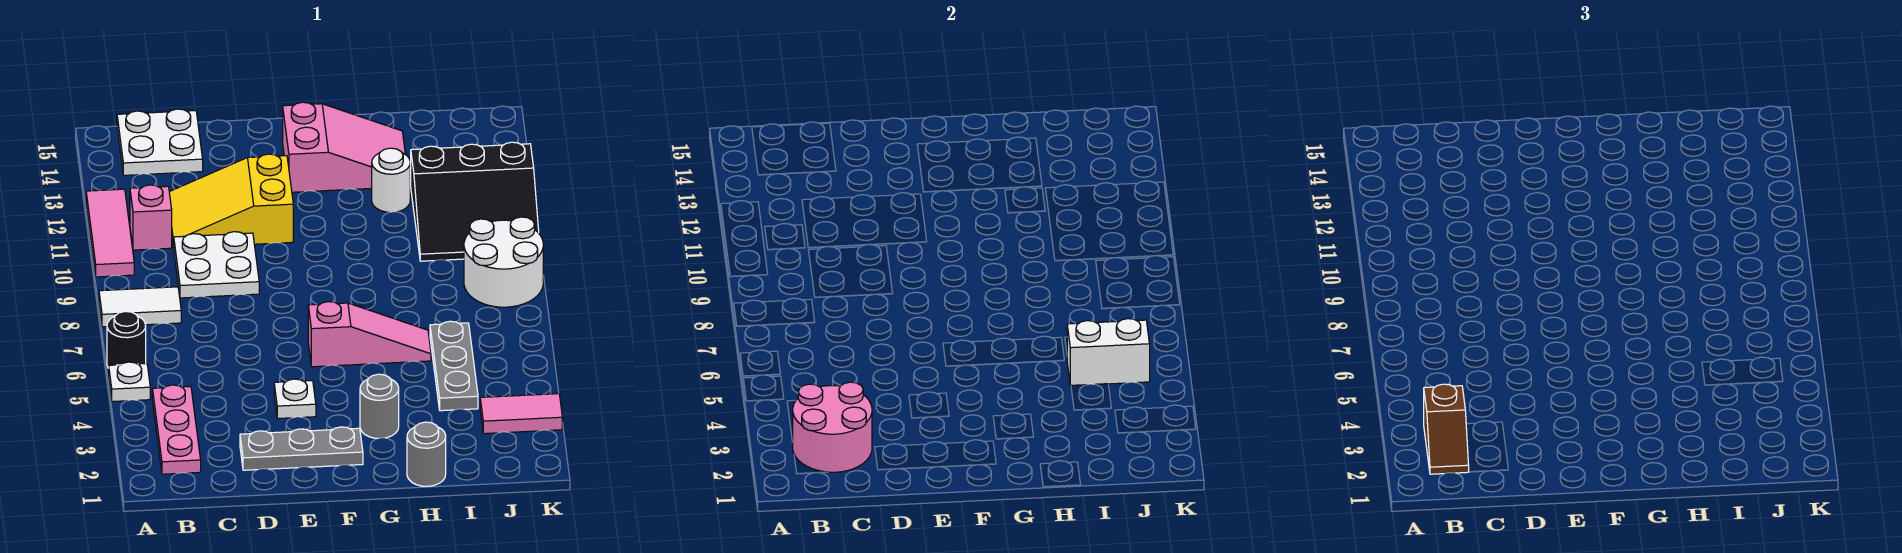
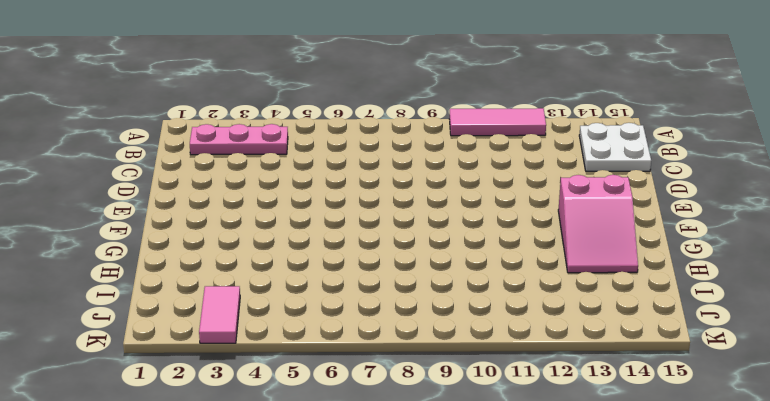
none -> white 1x1 plate [109,362,150,402]
none -> black 1x1 round brick [107,311,146,368]
none -> white 1x2 tile [99,287,181,327]

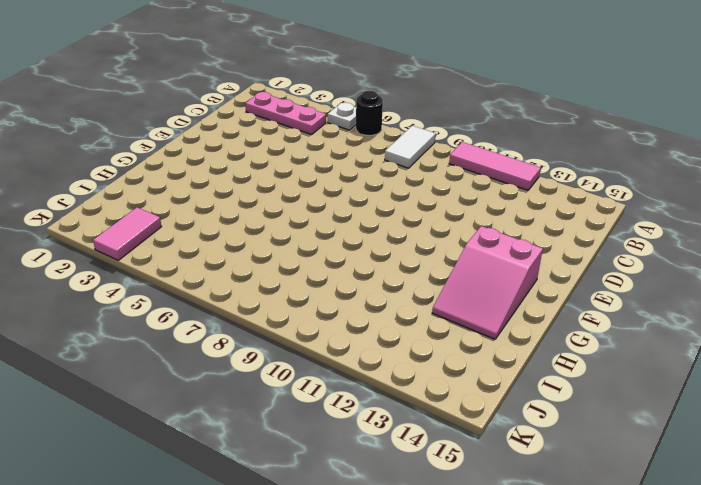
none -> pink 1x1 brick [130,185,172,250]
none -> white 2x2 plate [117,109,203,175]
none -> white 2x2 plate [174,232,259,298]

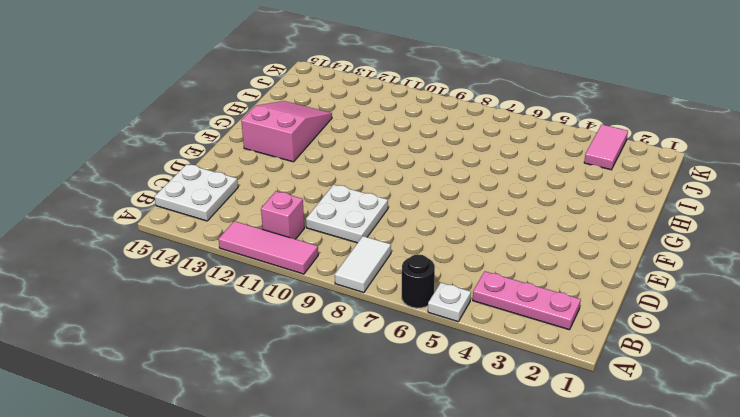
none -> yellow 2x3 slope [169,154,293,247]
none -> grey 1x3 plate [240,427,363,470]
none -> white 1x1 plate [274,379,316,419]

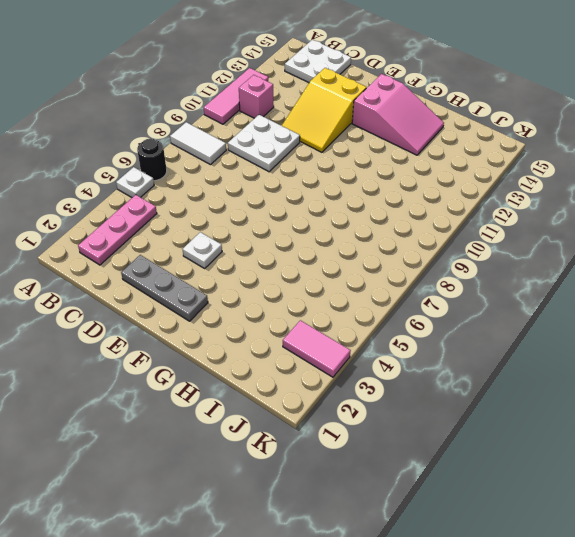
yellow 2x3 slope [282,68,367,152] -> yellow 2x3 slope turned to [169,154,293,247]
none -> pink 1x3 slope [308,302,431,367]
none -> grey 1x1 round brick [360,374,399,438]
none -> grey 1x1 round brick [407,422,446,486]

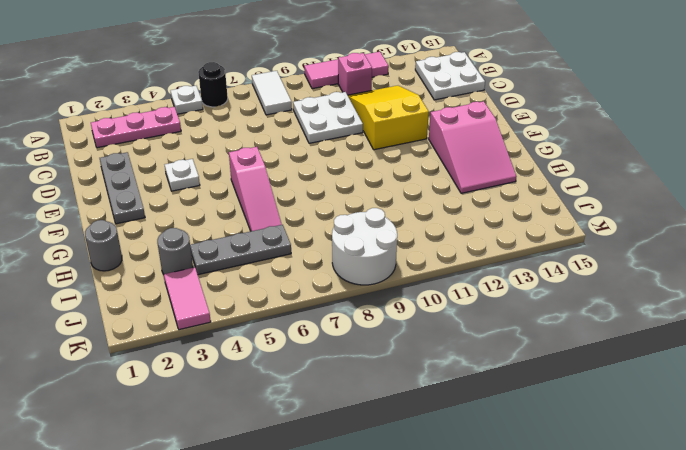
grey 1x1 round brick [157,228,193,274] -> grey 1x1 round brick moved to [360,374,399,438]
none -> white 1x1 round brick [372,148,410,212]
none -> black 3x3 slope [411,142,539,261]
none -> pink 2x2 round brick [793,382,872,472]

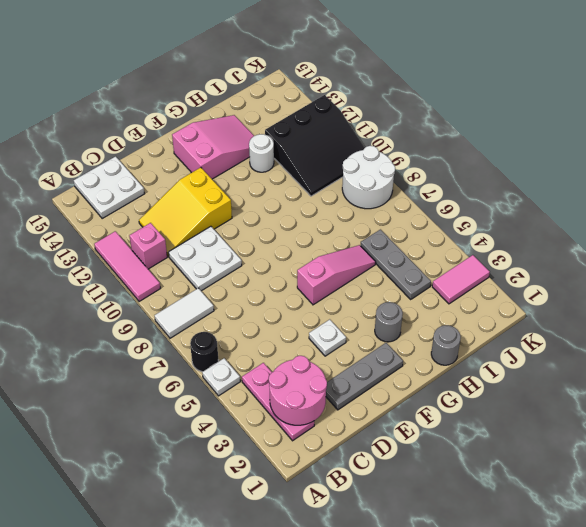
none -> white 1x2 brick [1067,319,1150,385]
none -> brown 1x2 slope [1424,384,1469,474]

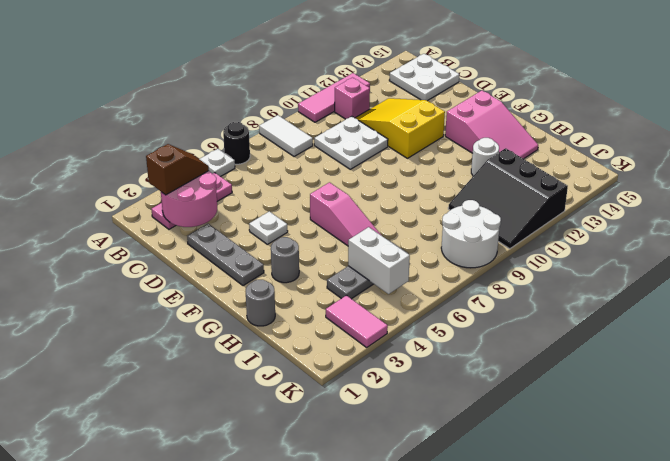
brown 1x2 slope [146,144,209,195] -> brown 1x2 slope turned to [1424,384,1469,474]

